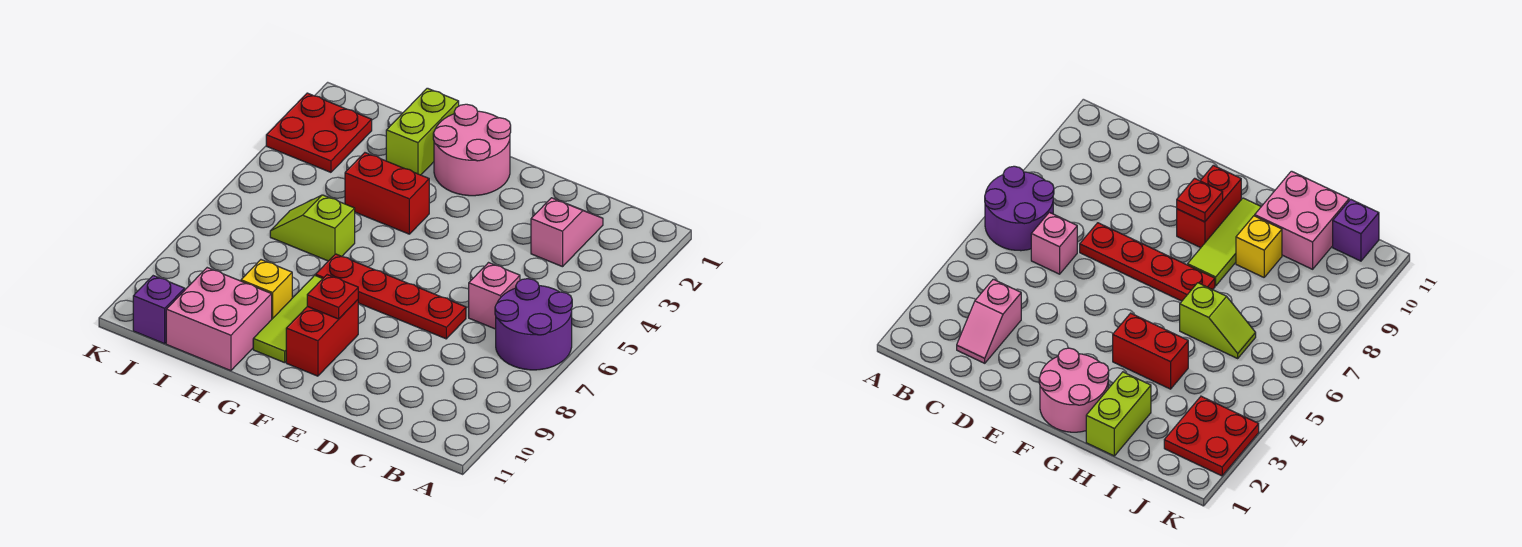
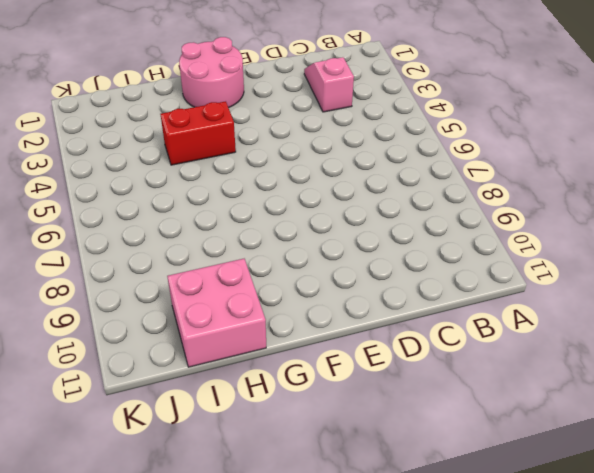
none -> purple 2x2 round brick [495,279,572,370]
none -> pink 1x1 brick [469,263,520,329]
none -> red 1x4 plate [316,254,466,339]

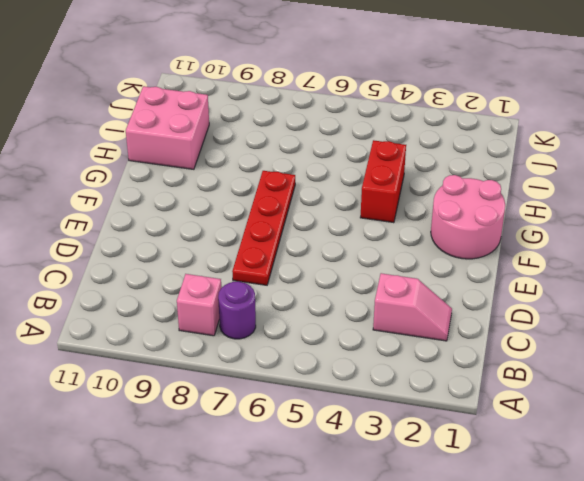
purple 1x1 round brick [218,281,256,339] -> purple 2x2 round brick [495,279,572,370]
pink 1x1 brick [177,274,221,336] -> pink 1x1 brick moved to [469,263,520,329]
none -> red 1x2 brick [286,300,358,376]
none -> lime 1x3 tile [253,275,323,363]
none -> lime 1x2 brick [386,88,459,175]

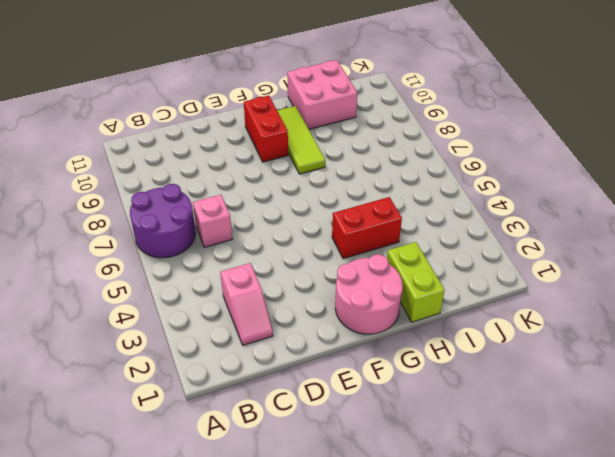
none -> red 1x4 plate [316,254,466,339]
none -> lime 1x2 slope [270,195,355,261]
none -> yellow 1x1 brick [241,260,292,319]

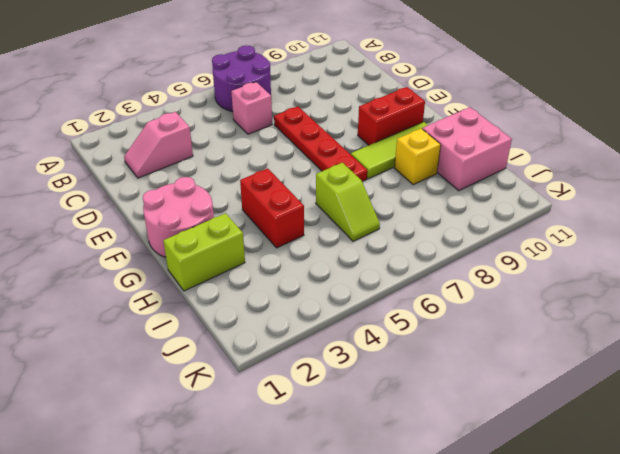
none -> red 2x2 plate [266,93,372,172]
none -> purple 1x1 brick [133,276,185,344]
none -> red 1x1 plate [307,275,358,319]

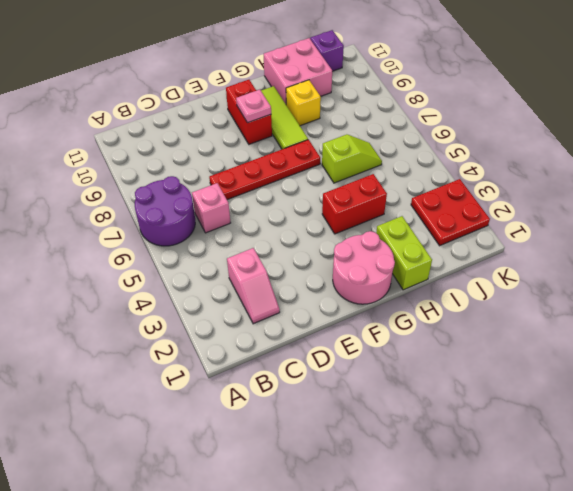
pink 1x1 plate [236,90,271,123] -> red 1x1 plate [307,275,358,319]

